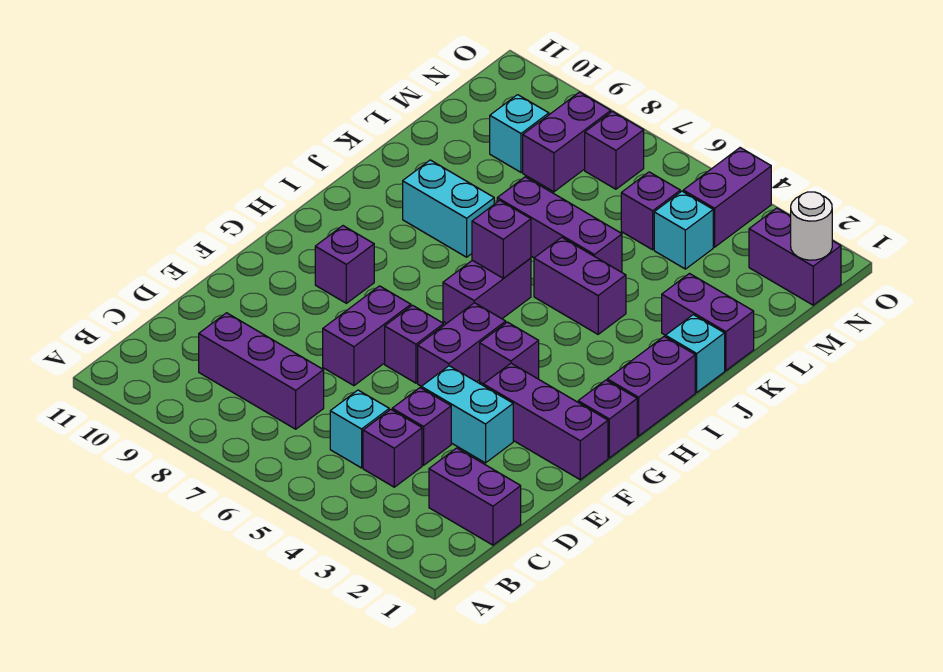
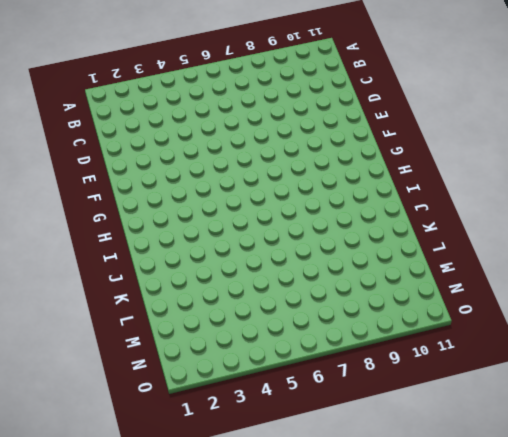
none -> purple 1x2 brick [429,448,521,545]
none -> purple 1x1 brick [363,410,422,487]
none -> cyan 1x1 brick [330,390,389,468]

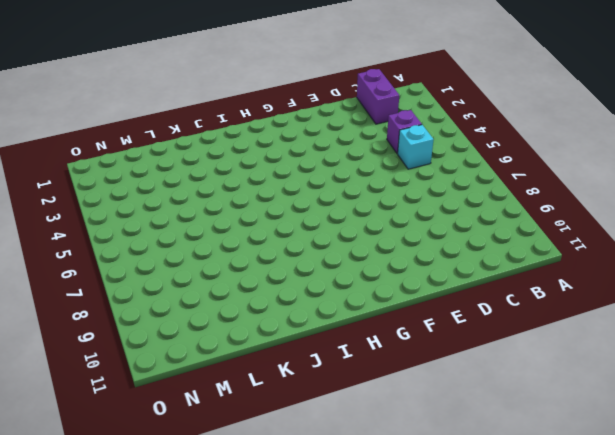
none -> purple 1x3 brick [199,313,324,429]
none -> purple 1x1 brick [392,388,451,465]
none -> cyan 1x2 brick [421,366,513,463]

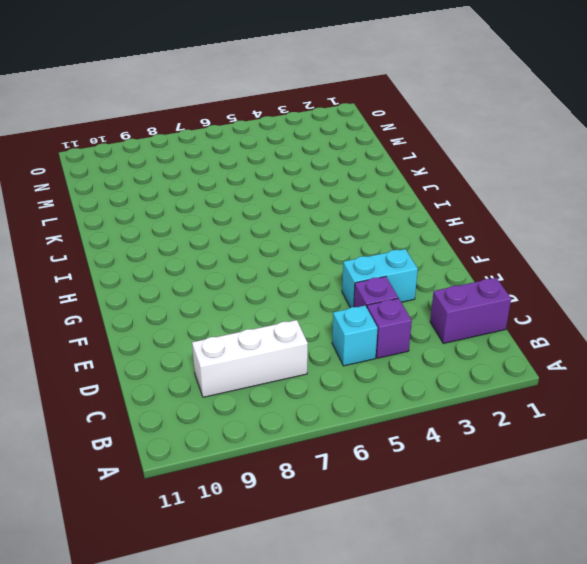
white 1x3 brick [192,320,308,397] -> purple 1x3 brick [199,313,324,429]
none -> purple 1x2 brick [323,286,411,386]
none -> purple 1x3 brick [483,363,608,480]
none -> purple 1x2 brick [418,303,506,386]

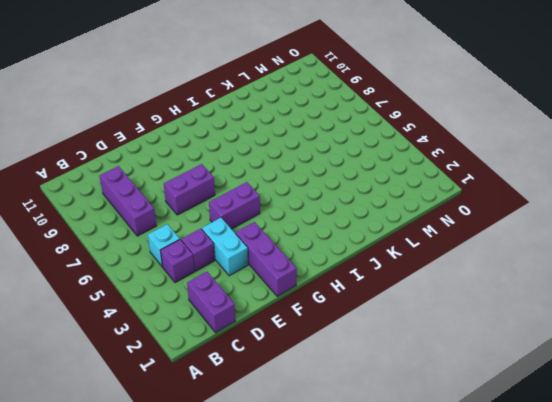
none -> purple 1x1 brick [385,305,444,383]
none -> purple 1x1 brick [578,380,637,458]
none -> purple 1x1 brick [480,322,539,384]

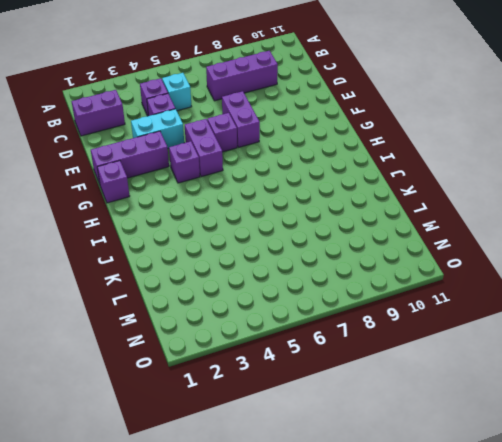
none -> purple 1x1 brick [315,226,374,303]
none -> purple 1x2 brick [607,337,695,436]
none -> purple 1x2 brick [443,258,531,323]

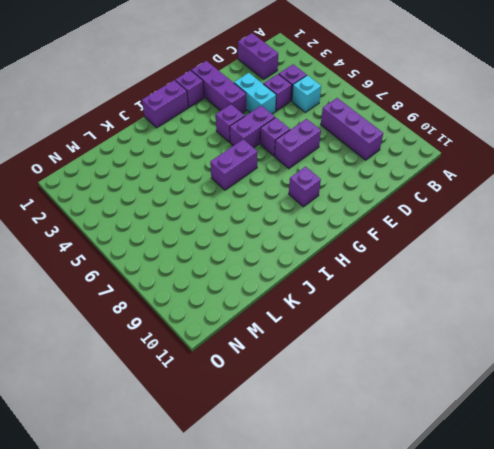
none -> cyan 1x1 brick [666,315,725,392]
none -> purple 1x2 brick [534,237,626,334]
none -> cyan 1x2 brick [403,160,494,257]

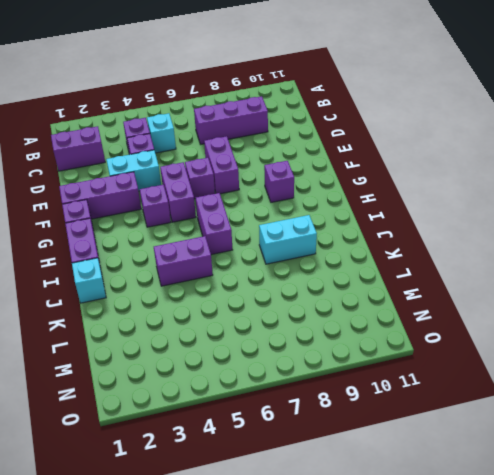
none -> purple 1x2 brick [662,274,754,371]
none -> purple 1x3 brick [497,177,622,272]
none -> cyan 1x1 brick [654,191,713,269]

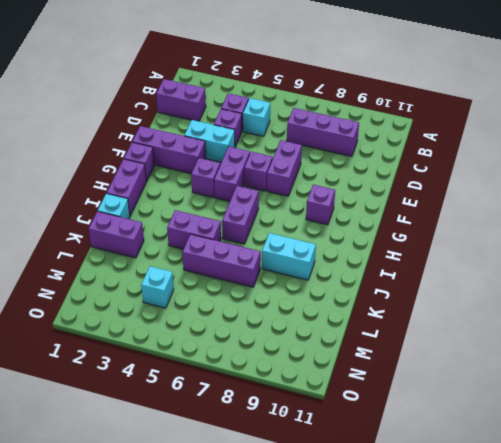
none -> purple 1x1 brick [621,172,680,250]
none -> purple 1x2 brick [523,92,611,192]
none -> cyan 1x1 brick [490,95,549,172]

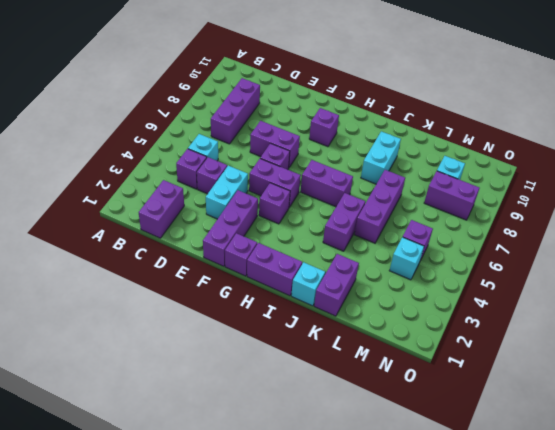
none -> purple 1x2 brick [749,208,841,305]
none -> purple 1x2 brick [683,148,771,247]
none -> purple 1x1 brick [585,111,644,189]

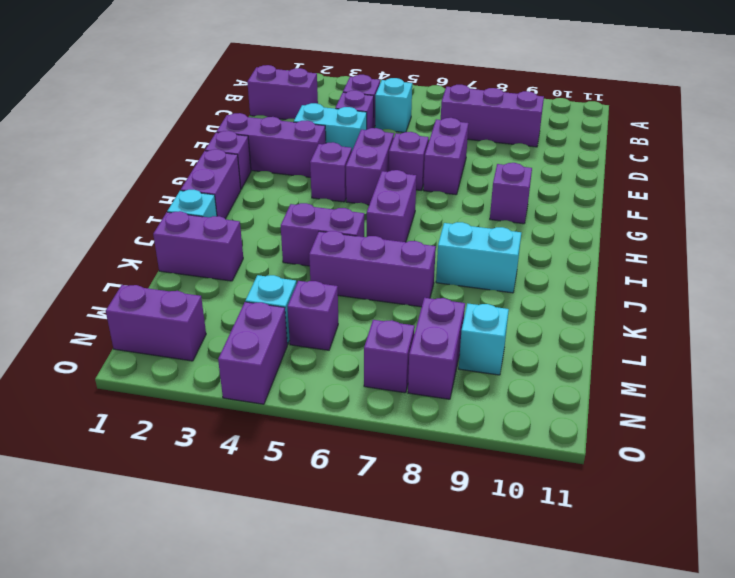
none -> purple 1x1 brick [472,200,531,278]
none -> white 1x1 round brick [791,192,832,260]

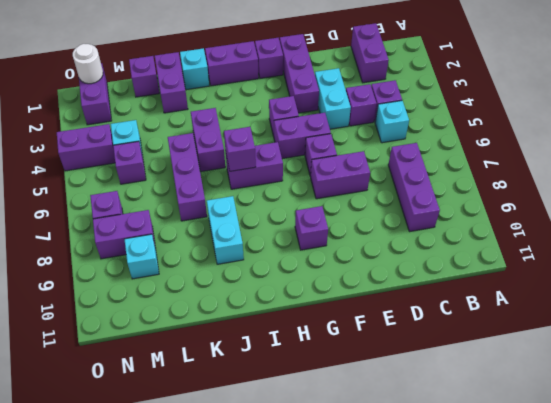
purple 1x1 brick [129,56,159,97] -> none

